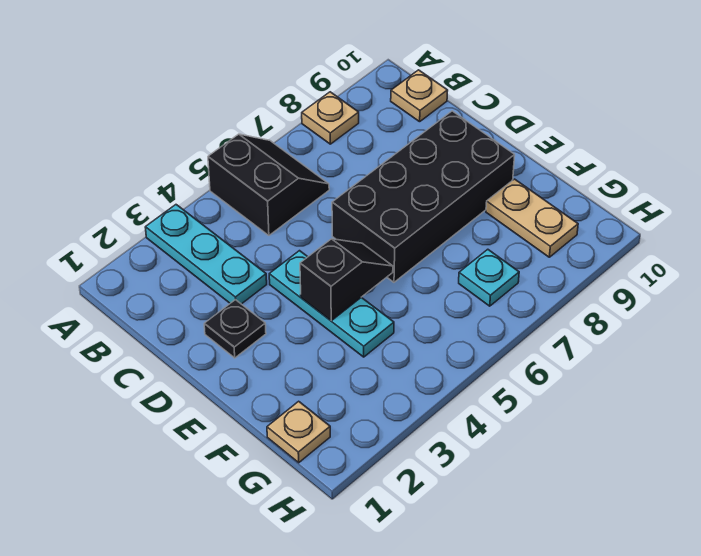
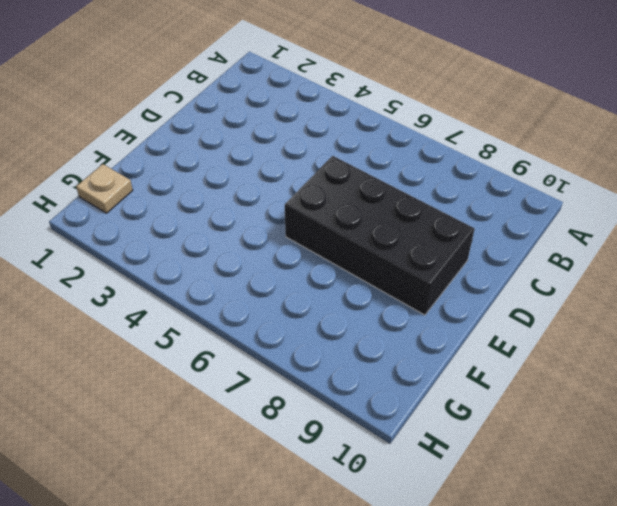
none -> cyan 1x3 plate [145,205,267,304]
none -> black 2x2 slope [208,134,329,235]

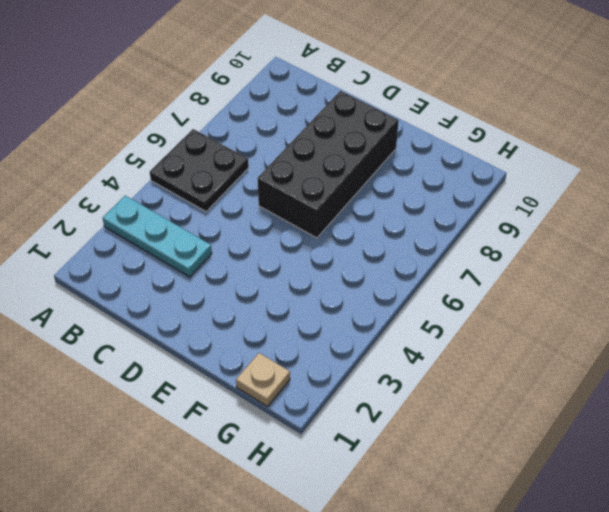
black 2x2 plate [150,129,249,212] -> black 2x2 slope [208,134,329,235]
none -> tan 1x1 plate [302,92,359,144]
none -> tan 1x1 plate [391,70,448,122]

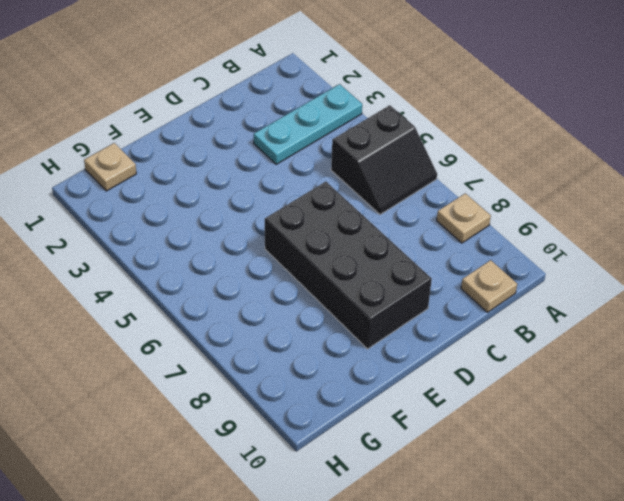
none -> black 1x1 plate [204,300,266,358]
none -> cyan 1x3 plate [269,251,394,357]

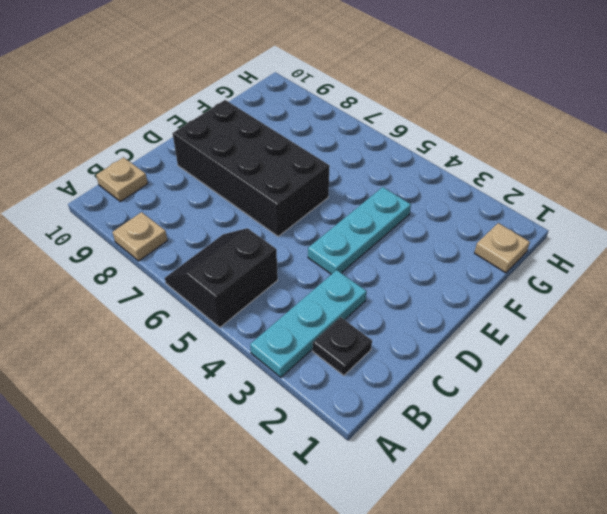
black 1x1 plate [313,317,372,376] -> black 1x1 plate moved to [204,300,266,358]
none -> tan 1x2 plate [486,179,578,257]
none -> cyan 1x1 plate [459,249,519,306]

